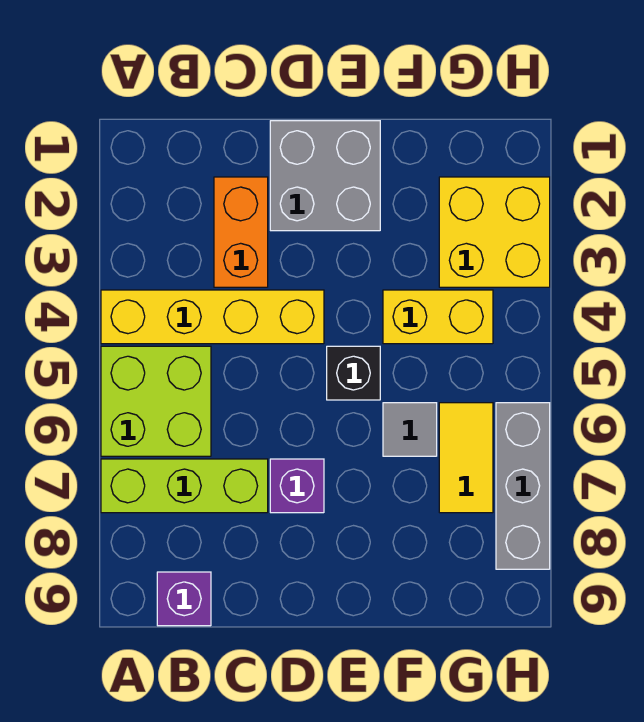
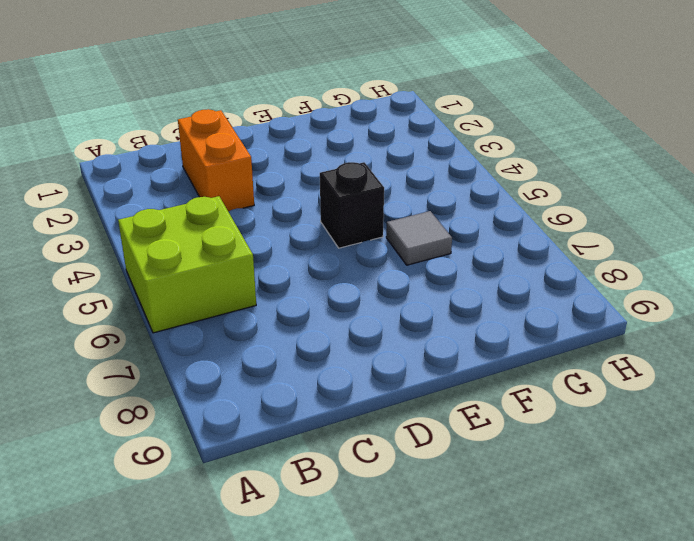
none -> yellow 1x4 brick [101,290,324,344]
none -> lime 1x3 brick [101,459,268,513]
none -> purple 1x1 brick [157,572,211,626]

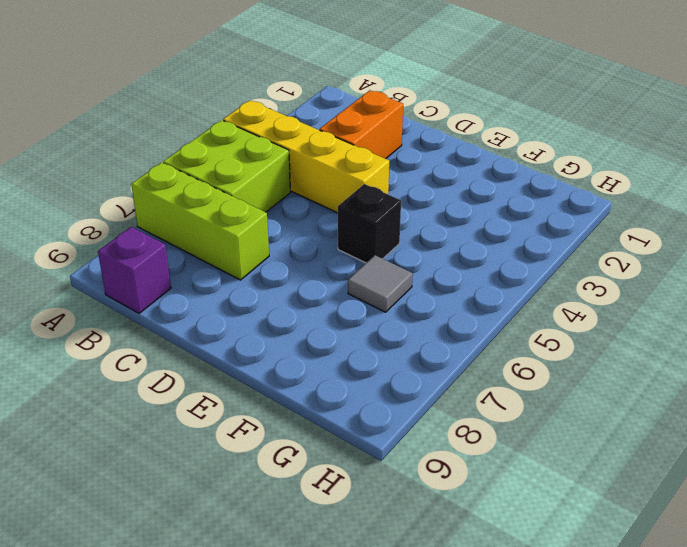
none -> grey 2x2 brick [270,121,380,231]
none -> purple 1x1 brick [270,459,324,513]
none -> yellow 1x2 brick [383,290,493,344]

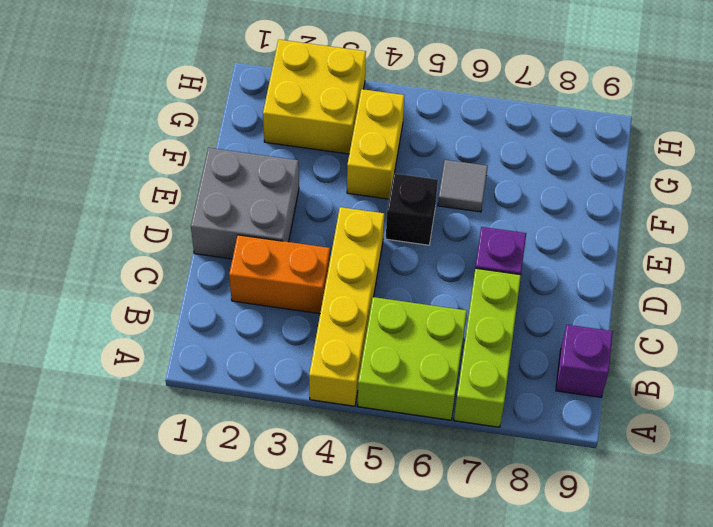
none -> yellow 1x2 tile [439,403,493,513]
none -> grey 1x3 brick [496,403,550,569]

